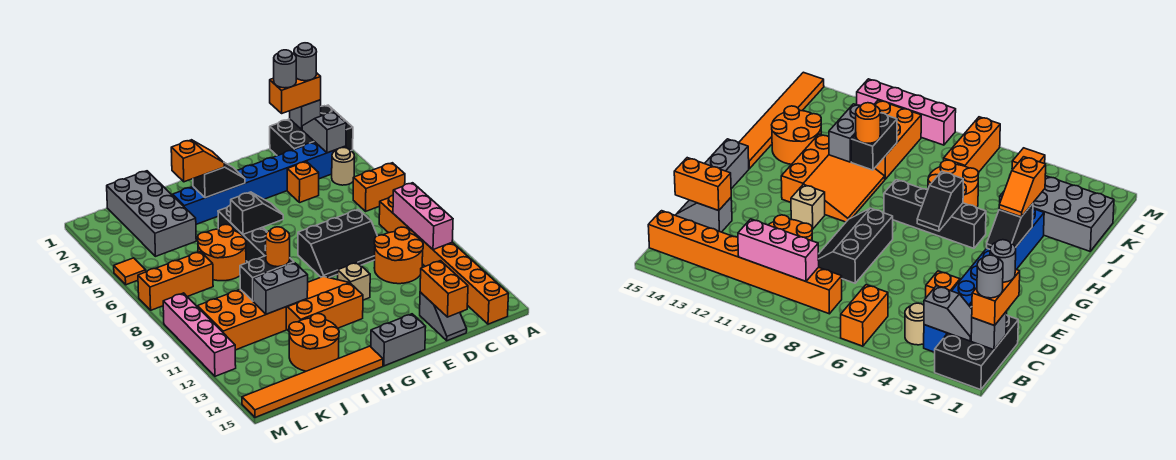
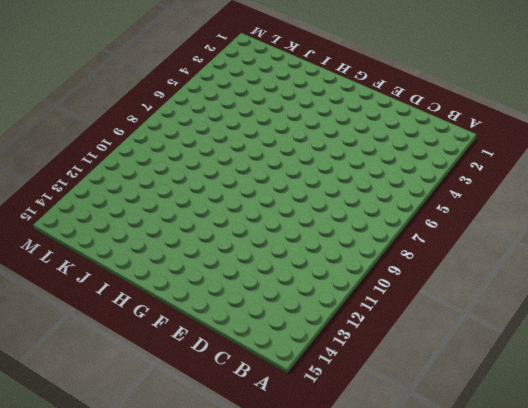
none -> black 2x3 brick [270,105,353,156]
none -> orange 1x2 brick [353,163,405,211]
none -> blue 1x8 brick [173,142,346,224]
none -> tan 1x1 round brick [332,147,355,185]

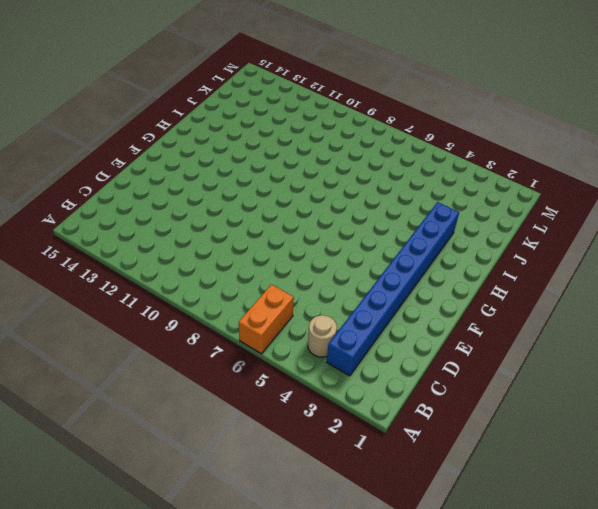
none -> black 2x3 brick [270,105,353,156]
none -> orange 1x8 brick [379,196,509,324]
none -> orange 2x2 round brick [374,227,423,284]
none -> orange 1x1 brick [287,162,319,203]

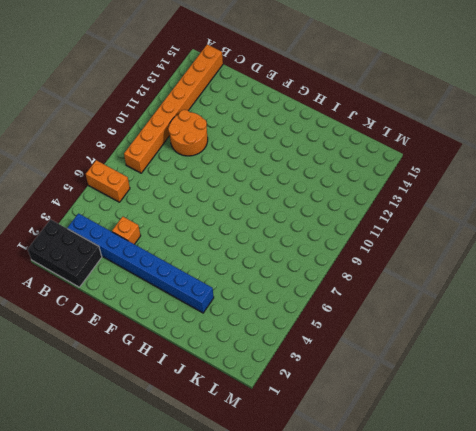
none -> tan 1x1 round brick [332,147,355,185]
none -> black 2x3 slope [298,209,377,278]
none -> grey 1x2 slope [420,292,467,341]
none -> tan 1x1 brick [337,262,370,300]

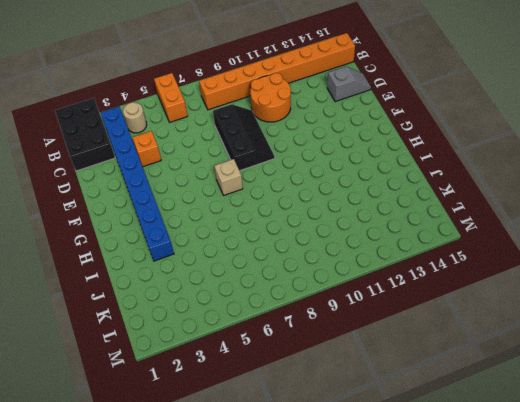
tan 1x1 brick [214,159,243,195] -> tan 1x1 brick moved to [337,262,370,300]
none -> grey 1x2 brick [371,314,426,366]
none -> orange 3x3 slope [286,276,363,331]
none -> black 1x4 brick [218,205,267,262]
none -> orange 1x6 tile [242,346,383,417]

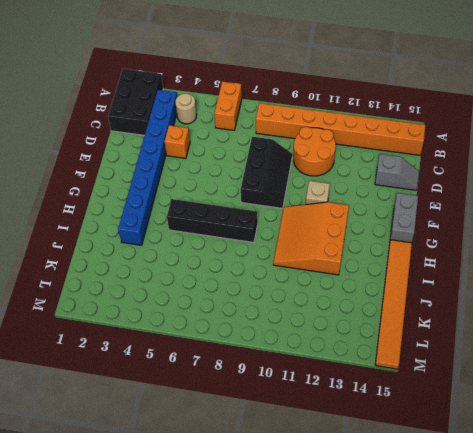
none -> orange 2x2 round brick [198,224,246,281]
none -> orange 2x2 round brick [289,314,339,371]
none -> grey 2x4 brick [107,171,196,256]
none -> orange 2x3 brick [198,289,286,350]

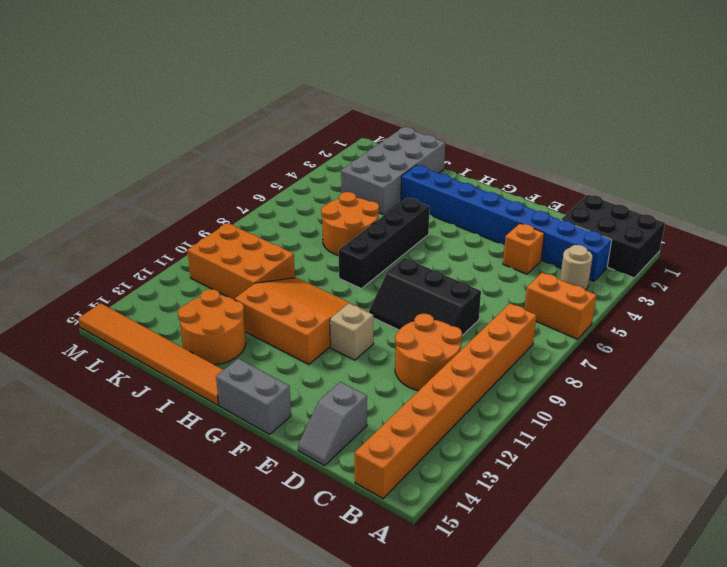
none -> orange 1x3 brick [138,252,213,310]
none -> orange 1x1 tile [114,258,146,285]
none -> pink 1x4 brick [163,293,236,376]
none -> grey 1x1 brick [290,100,321,129]

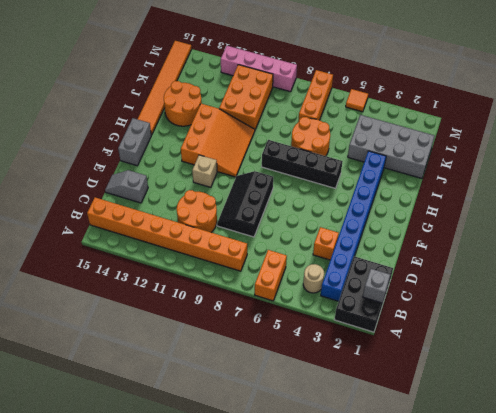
none -> grey 1x2 slope [302,112,346,153]
none -> pink 1x3 brick [393,183,453,250]
none -> orange 1x2 brick [420,261,468,317]
none -> black 1x2 slope [193,163,245,198]

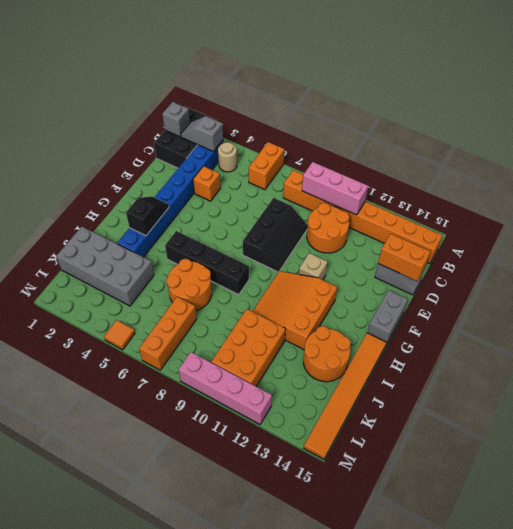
none -> black 1x2 slope [231,192,283,234]
none -> black 1x2 brick [240,256,294,301]
none -> grey 1x2 brick [253,263,308,314]
none -> orange 1x2 brick [270,73,321,113]

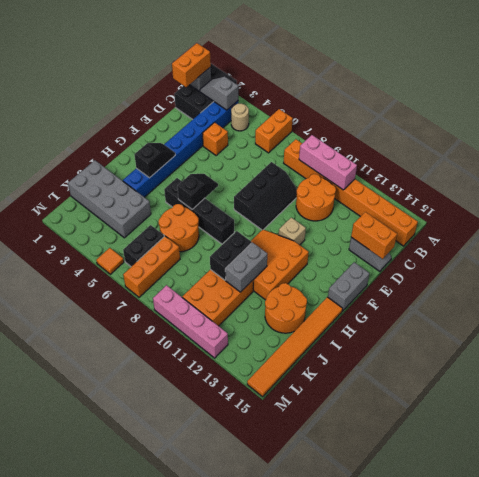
black 1x2 brick [123,225,164,267] -> none
none -> orange 1x2 slope [171,140,224,182]
none -> orange 1x1 round brick [265,227,290,267]
none -> grey 1x1 round brick [294,43,316,81]
none -> grey 1x1 round brick [274,50,296,88]

